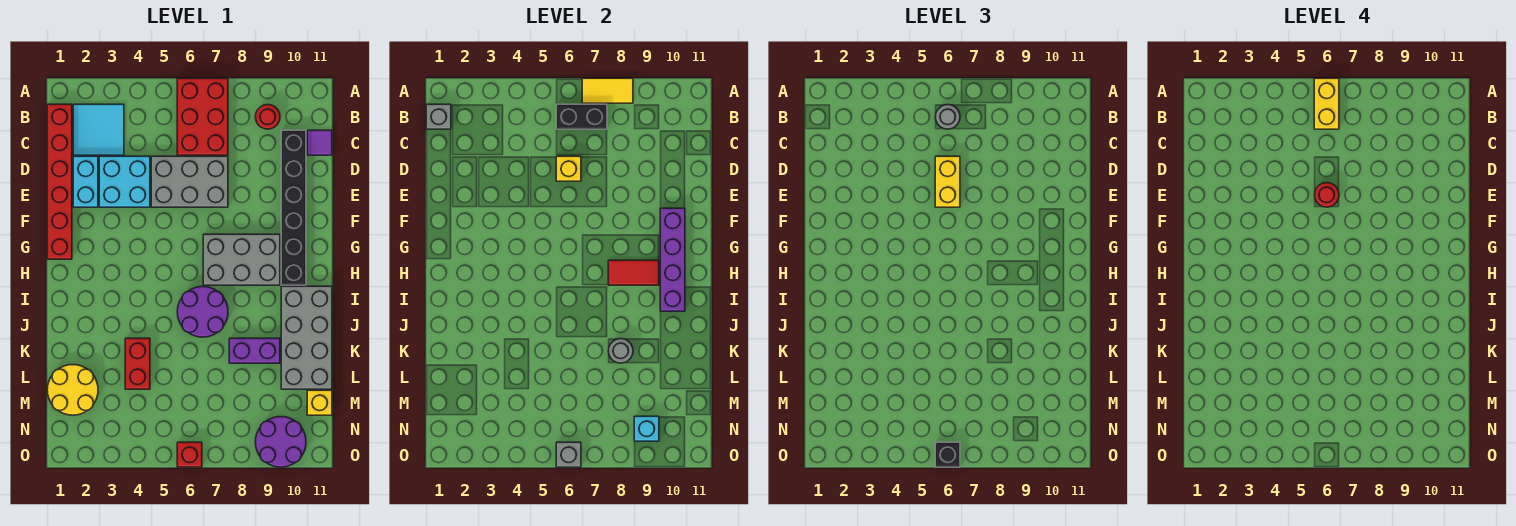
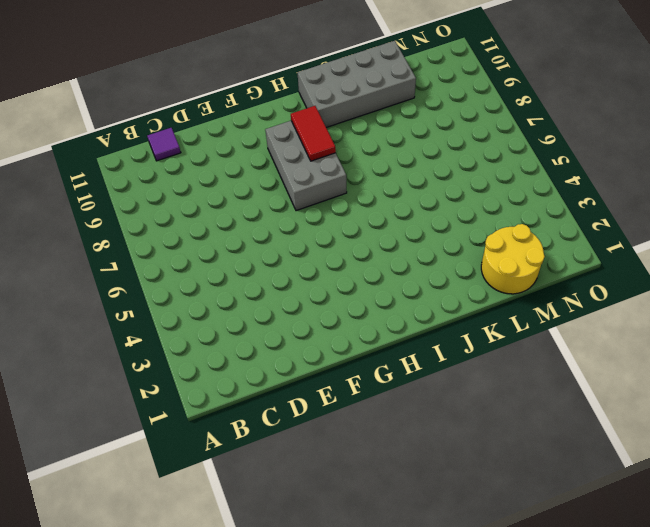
none -> red 2x3 brick [177,78,228,155]
none -> red 1x6 brick [47,104,72,259]
none -> cyan 2x2 tile [73,104,124,155]
none -> red 1x1 round brick [255,105,280,129]

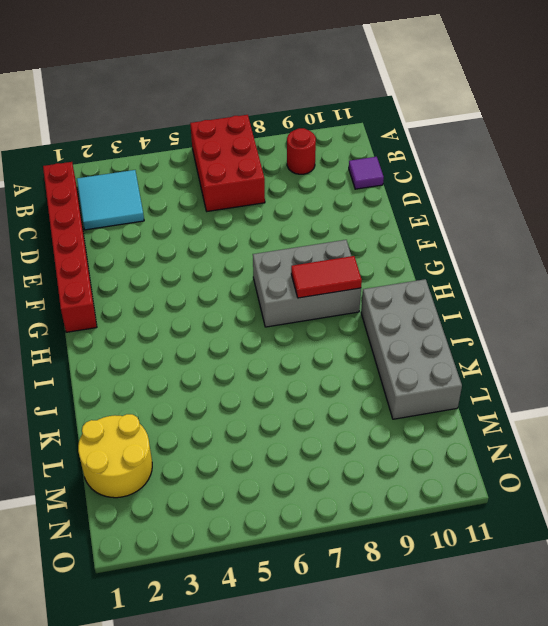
none -> black 1x6 brick [281,130,306,285]
none -> cyan 1x2 brick [73,156,98,207]
none -> cyan 2x2 brick [99,156,150,207]
none -> grey 2x3 brick [151,156,228,207]

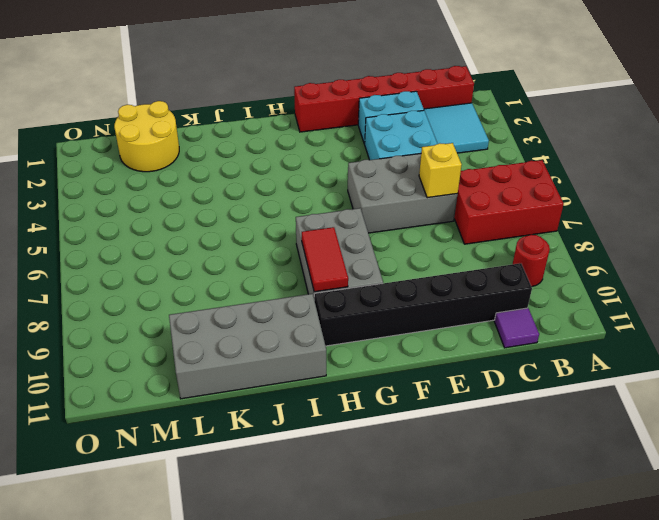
grey 2x3 brick [348,154,458,233] -> grey 2x3 brick turned to [151,156,228,207]
none -> purple 2x2 round brick [177,287,228,337]
none -> red 1x2 brick [125,338,150,389]
none -> purple 1x2 brick [229,338,280,363]
none -> yellow 1x1 brick [307,390,332,415]

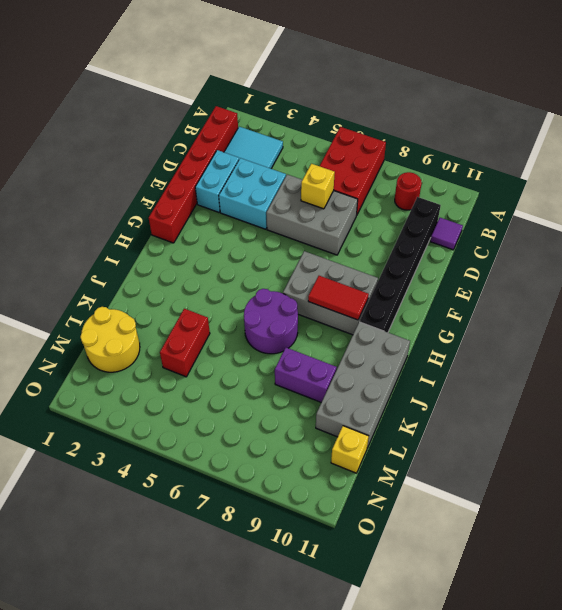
none -> purple 2x2 round brick [255,417,306,467]
none -> red 1x1 brick [177,442,202,467]
none -> yellow 1x2 tile [582,78,633,103]
none -> grey 1x1 brick [426,104,451,129]

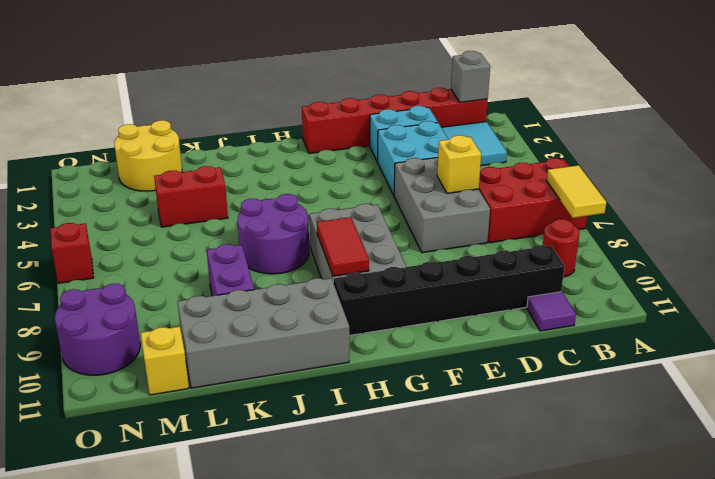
none -> black 1x2 brick [556,104,607,129]
none -> purple 1x4 brick [660,208,685,311]
none -> grey 1x1 round brick [608,339,633,363]
none -> cyan 1x1 brick [634,416,659,441]

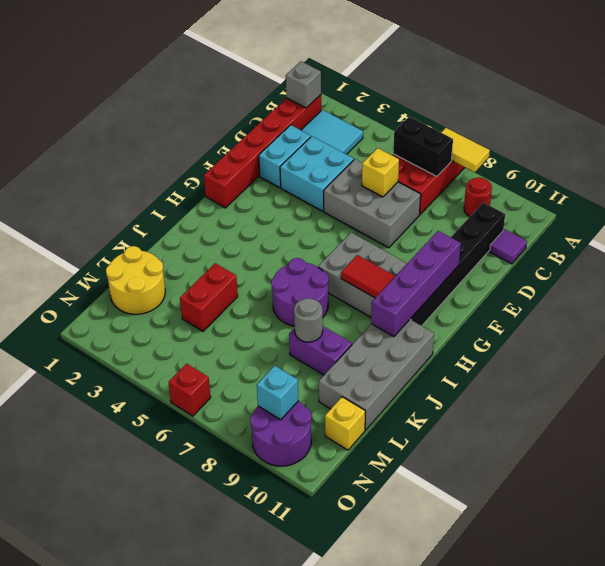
none -> grey 1x1 brick [556,442,581,467]
none -> grey 1x1 round brick [935,105,960,129]
none -> yellow 1x2 brick [935,156,960,207]
none -> black 1x1 brick [935,442,960,467]

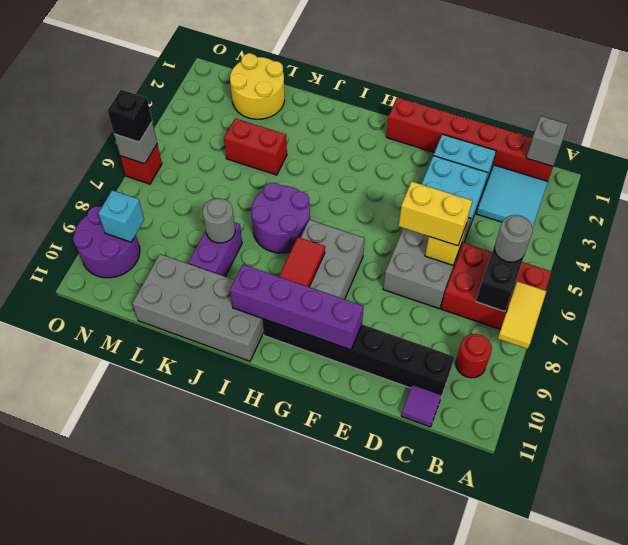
none -> yellow 1x1 brick [307,390,332,415]
none -> yellow 1x2 brick [1314,78,1339,129]
none -> red 1x1 round brick [1314,183,1339,207]

